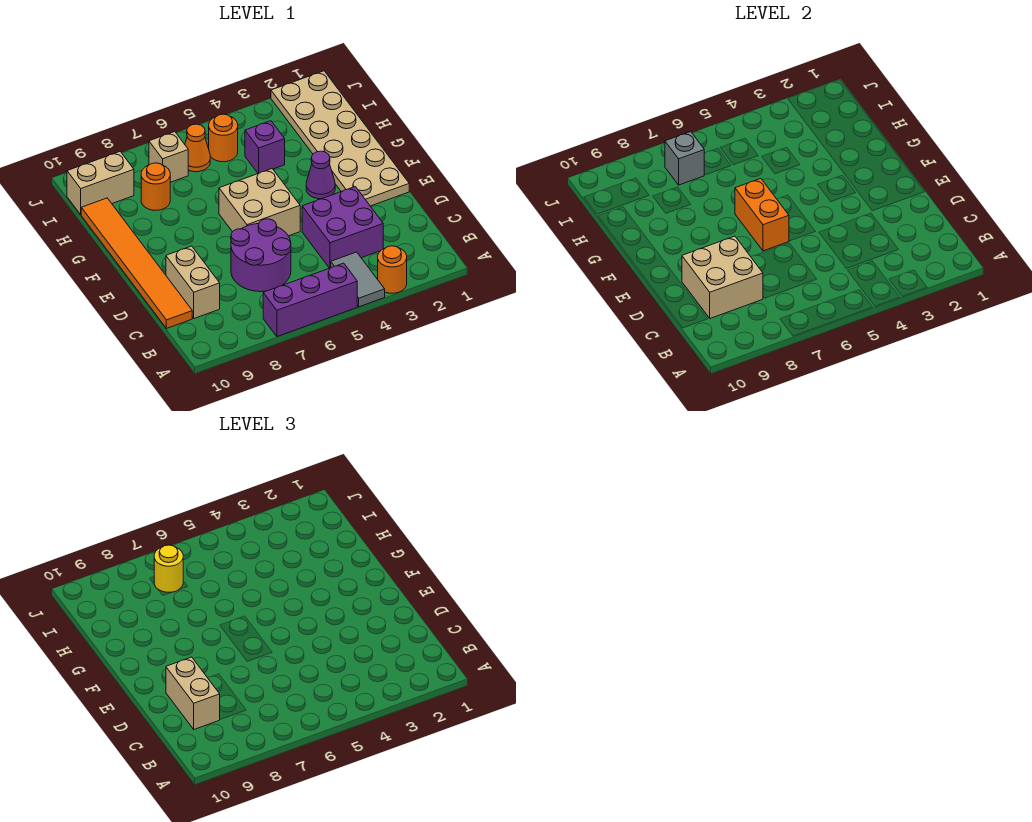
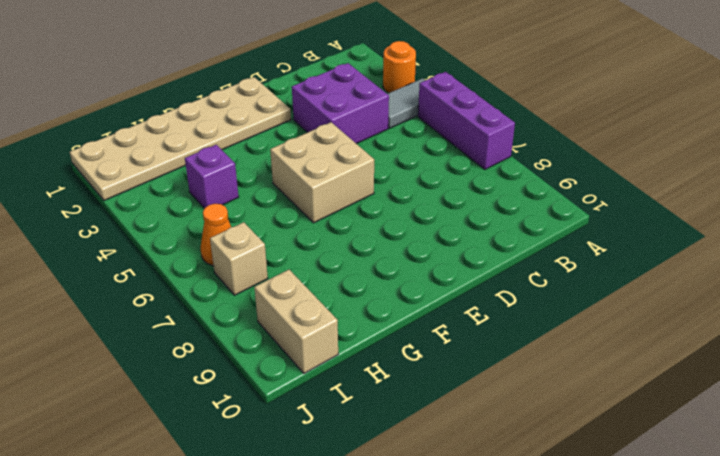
none -> purple 2x2 round brick [231,219,291,292]
none -> tan 1x2 brick [166,246,220,318]
none -> orange 1x6 tile [81,198,192,329]

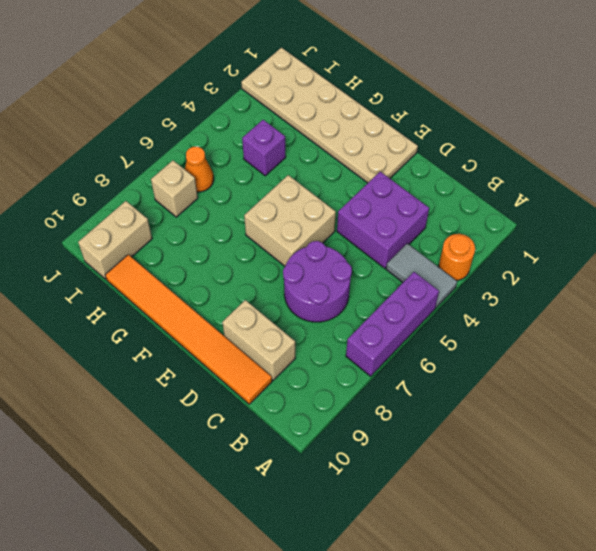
none -> purple 1x1 cone [306,151,335,199]
none -> orange 1x1 round brick [141,163,170,210]
none -> orange 1x1 round brick [209,114,238,162]

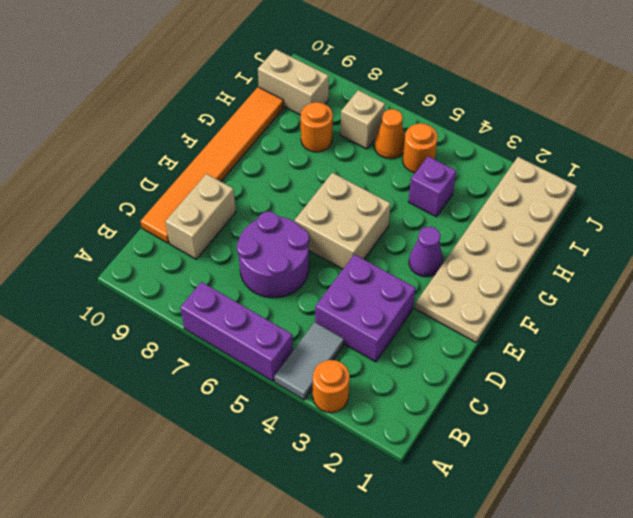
none -> tan 2x2 brick [682,236,763,318]
none -> orange 1x2 brick [735,179,789,251]
none -> grey 1x1 brick [665,132,704,185]

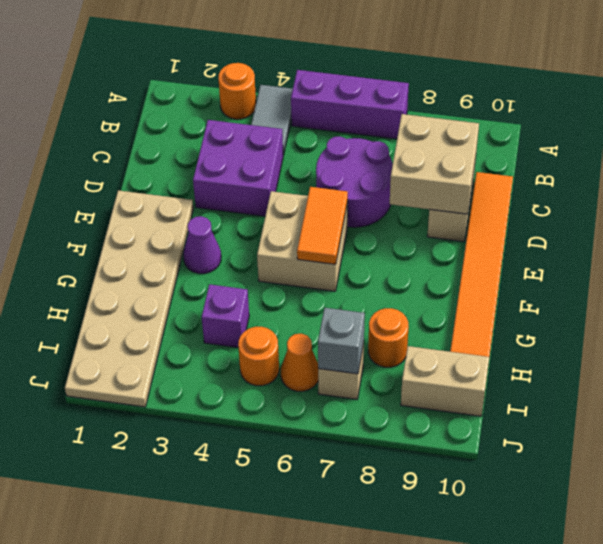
orange 1x2 tile [297,187,348,264] -> orange 1x2 brick [735,179,789,251]
none -> tan 1x2 brick [166,657,220,729]
none -> yellow 1x1 round brick [154,545,183,592]

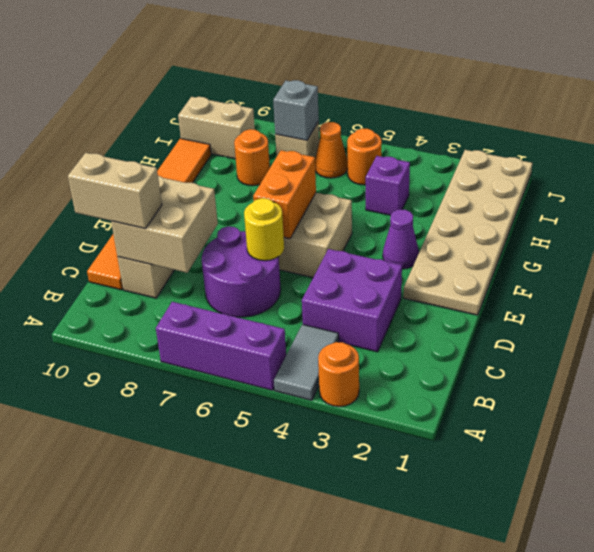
tan 1x2 brick [68,153,162,229] -> tan 1x2 brick turned to [166,657,220,729]
yellow 1x1 round brick [244,198,284,261] -> yellow 1x1 round brick moved to [154,545,183,592]

